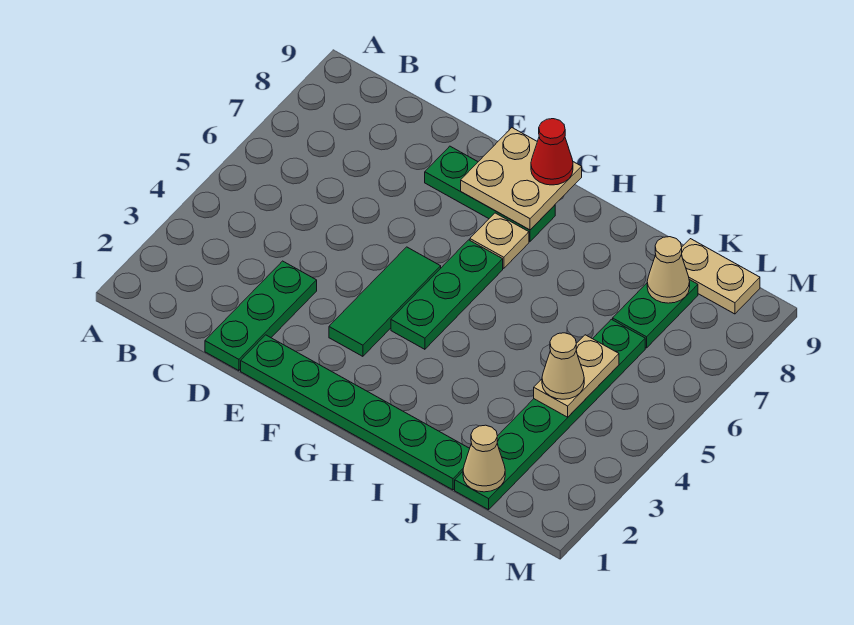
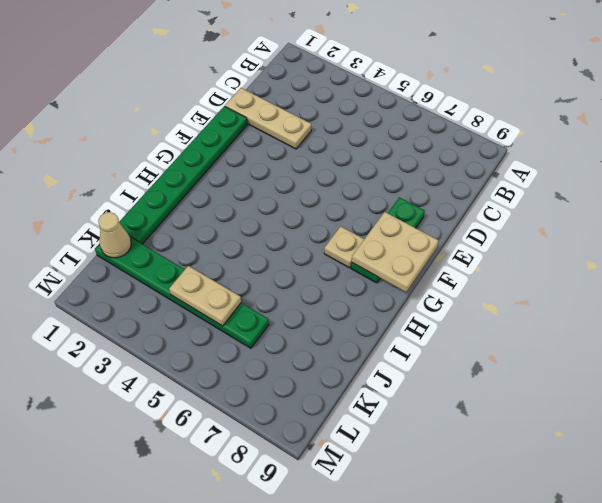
tan 1x3 plate [225,88,311,149] -> green 1x3 plate [205,261,317,371]
none -> green 1x3 tile [329,247,441,356]
none -> green 1x3 plate [391,240,503,349]
none -> green 1x2 plate [613,280,698,348]

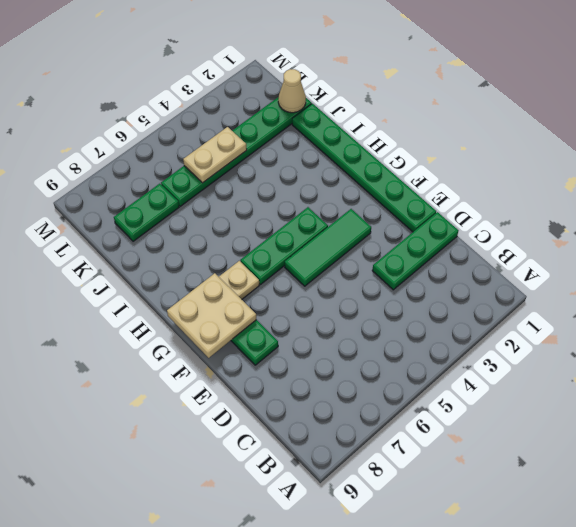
none -> tan 1x2 plate [682,239,760,314]
none -> tan 1x1 cone [647,237,690,303]
none -> red 1x1 cone [531,119,573,185]

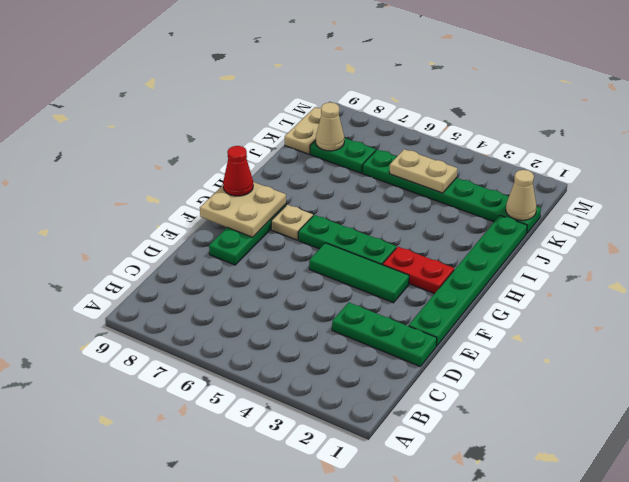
red 1x2 plate [383,247,454,294] -> none
none -> tan 1x1 cone [542,333,584,399]

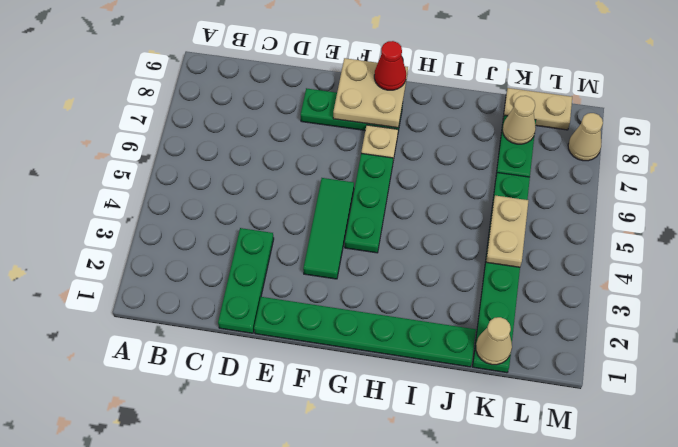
tan 1x1 cone [568,113,603,161] -> tan 1x1 cone moved to [542,333,584,399]

